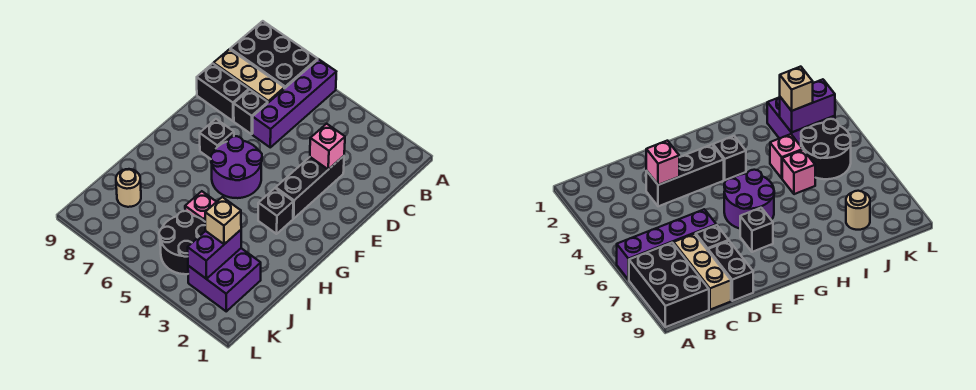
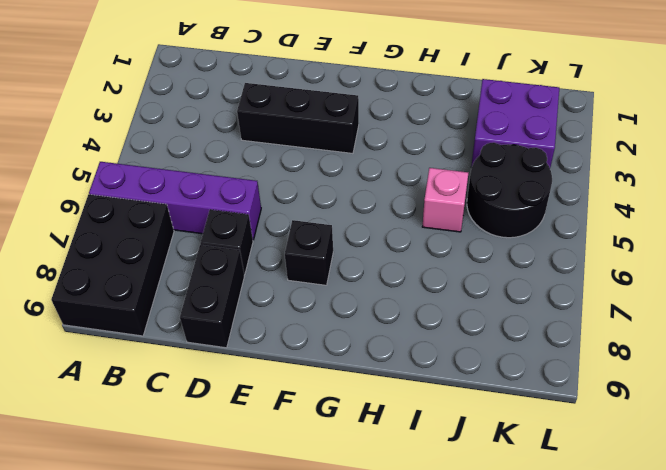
none -> tan 1x3 brick [213,49,284,103]
none -> purple 2x2 round brick [211,136,262,198]
none -> black 1x1 brick [258,188,293,234]

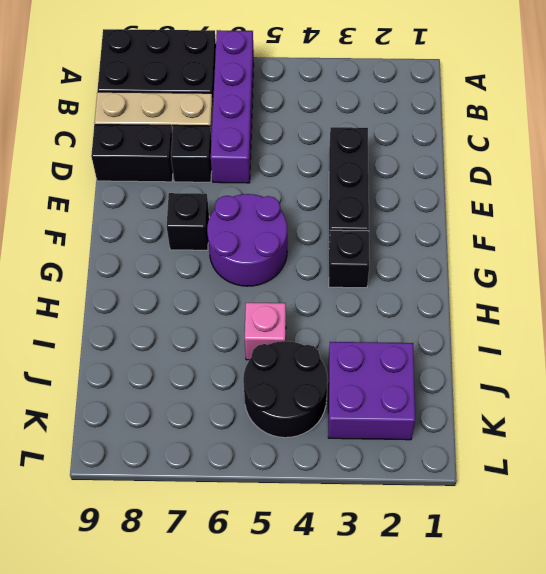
none -> pink 1x1 brick [770,134,803,178]
none -> tan 1x1 round brick [116,169,141,207]
none -> pink 1x1 brick [310,124,345,169]

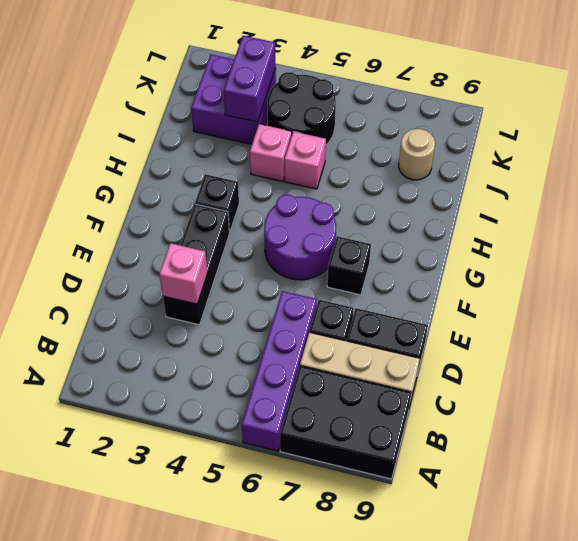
none -> tan 1x1 brick [205,197,241,244]

